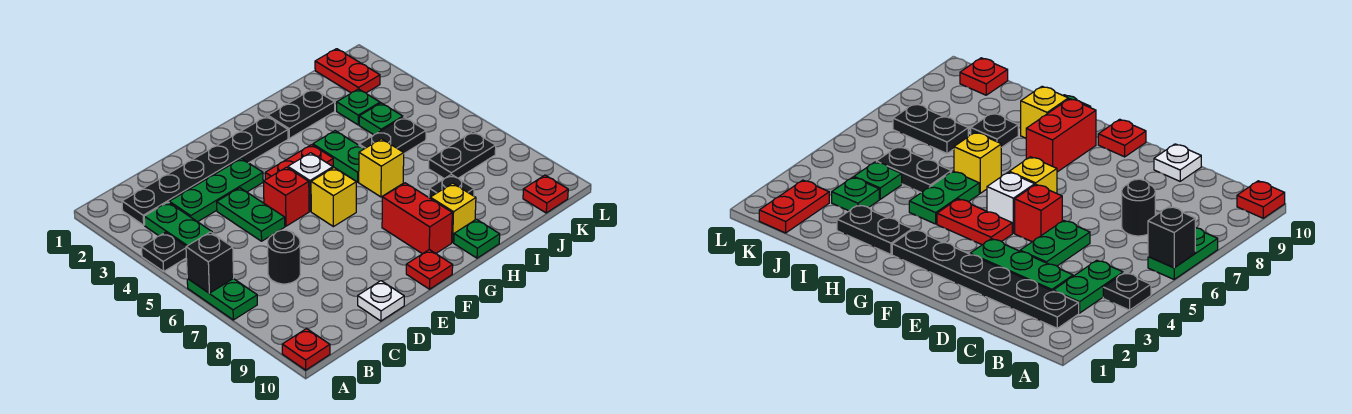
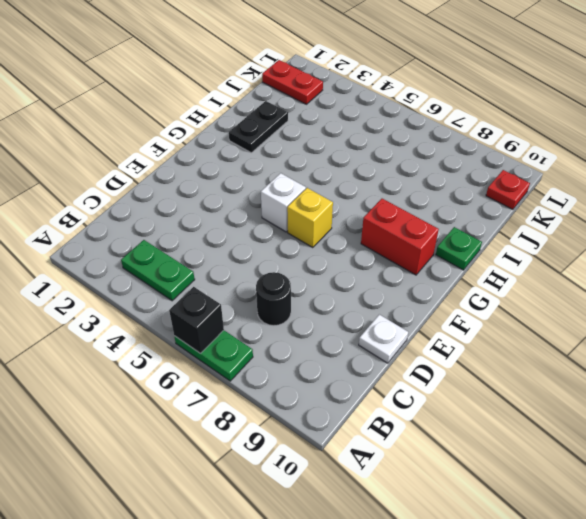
none -> black 1x1 plate [141,232,186,271]
none -> red 1x1 plate [282,328,330,370]
none -> black 1x6 plate [122,116,288,225]

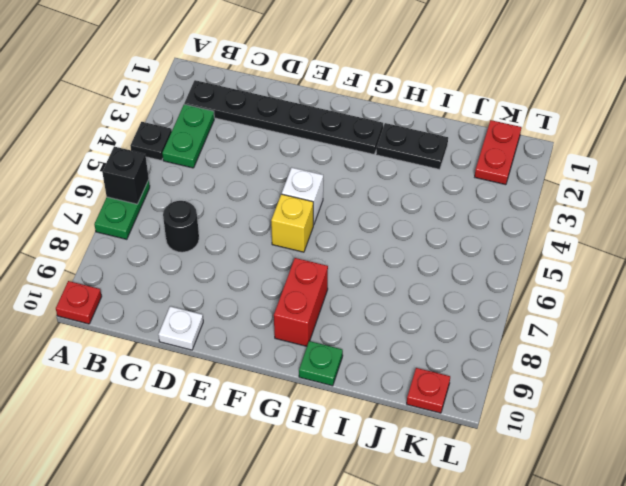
none -> green 1x3 plate [169,159,263,222]
none -> green 1x2 plate [217,188,285,241]
none -> red 1x1 brick [264,167,309,226]

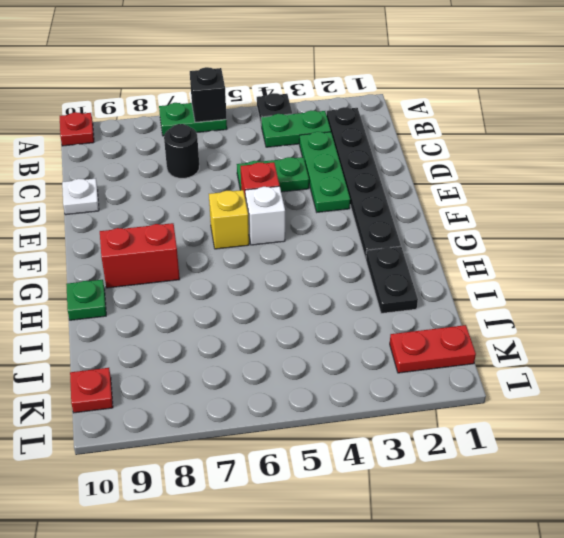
none -> red 1x2 plate [265,145,333,180]
none -> red 1x1 plate [406,250,453,289]
none -> green 1x2 plate [313,131,364,182]

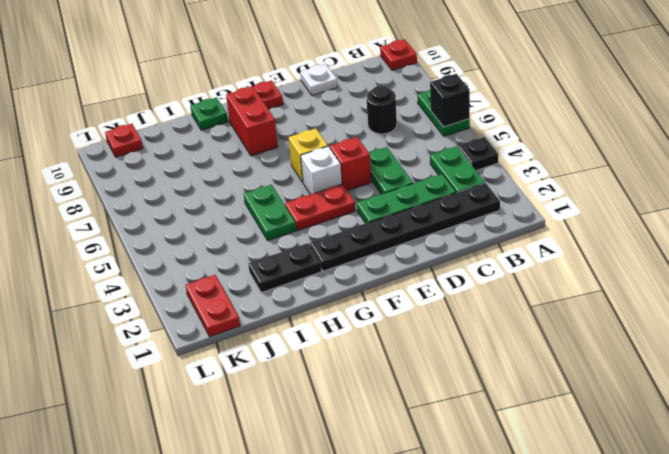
none -> yellow 1x1 brick [359,139,404,197]
none -> yellow 1x1 brick [430,183,476,243]
none -> black 1x2 plate [359,117,426,153]

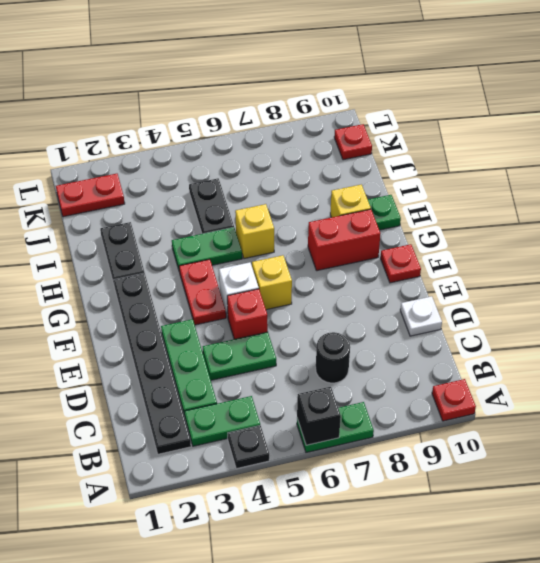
none -> black 1x1 plate [429,174,474,198]
none -> green 1x1 plate [337,89,380,125]
none -> green 1x1 plate [359,103,403,135]

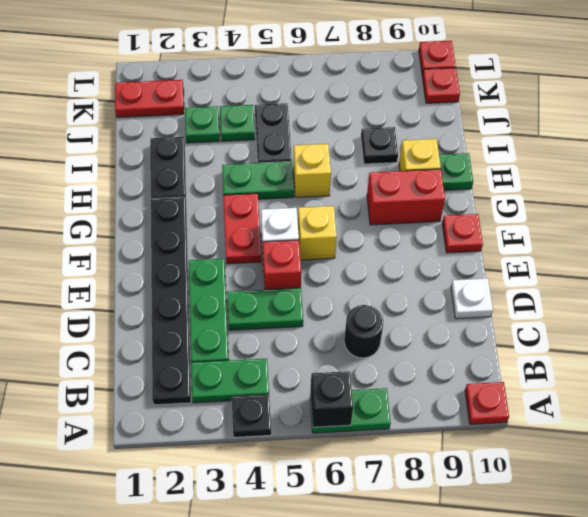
red 1x1 plate [419,41,456,76] -> none
none -> black 1x2 plate [429,132,496,179]

